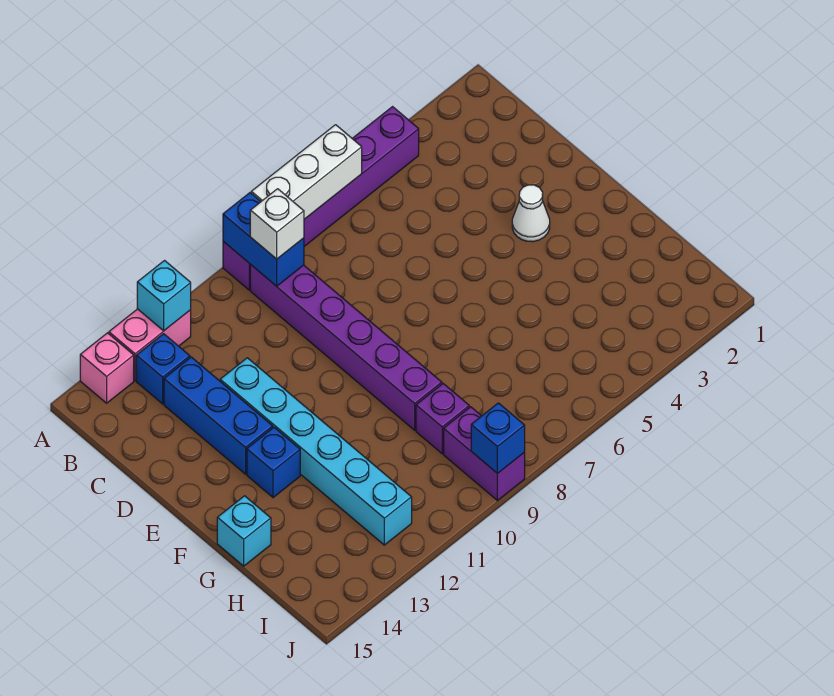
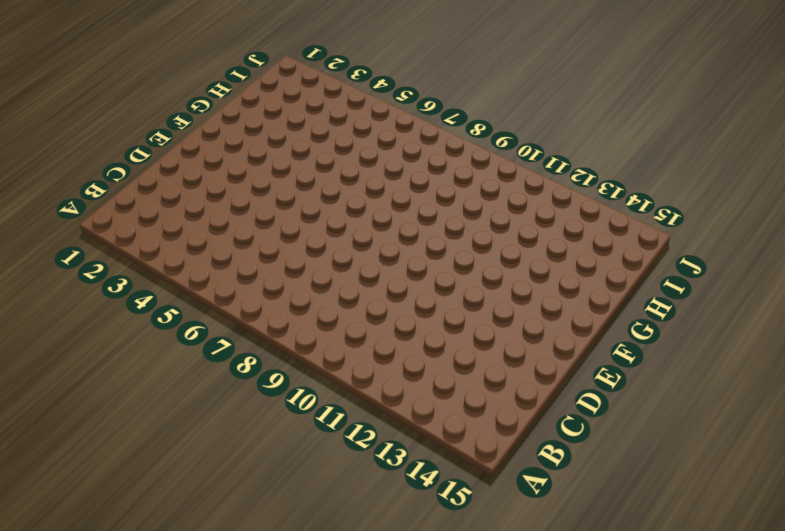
none -> purple 1x6 brick [223,107,419,290]
none -> pink 1x2 brick [109,309,191,381]
none -> pink 1x1 brick [80,333,134,403]

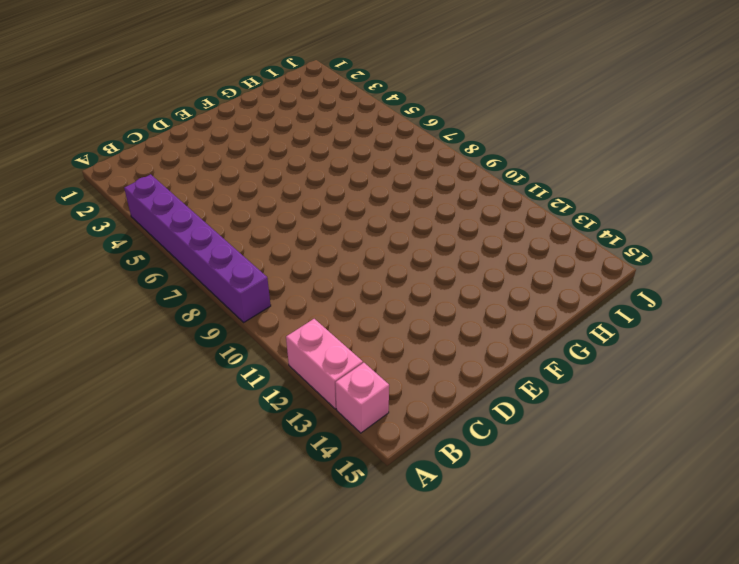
none -> purple 1x6 brick [250,265,442,430]
none -> blue 1x1 brick [136,334,190,404]
none -> blue 1x3 brick [164,357,273,474]

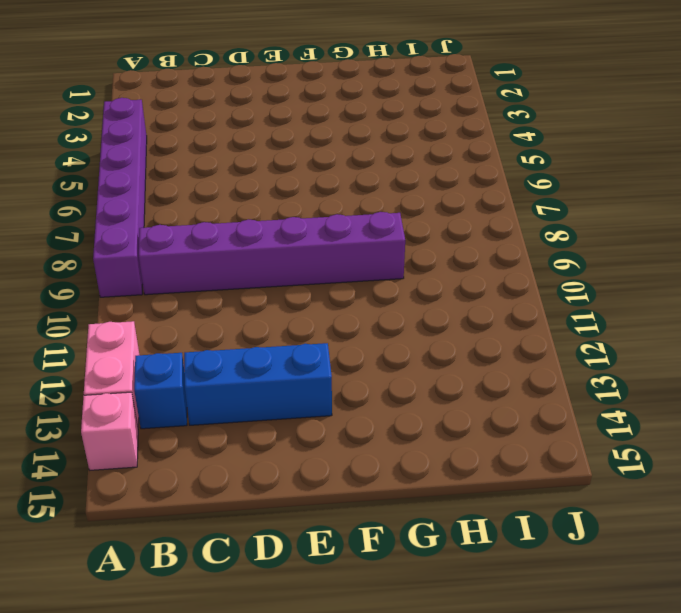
none -> cyan 1x6 brick [220,358,412,545]
none -> white 1x1 cone [512,185,550,242]
none -> blue 1x1 brick [247,427,300,498]

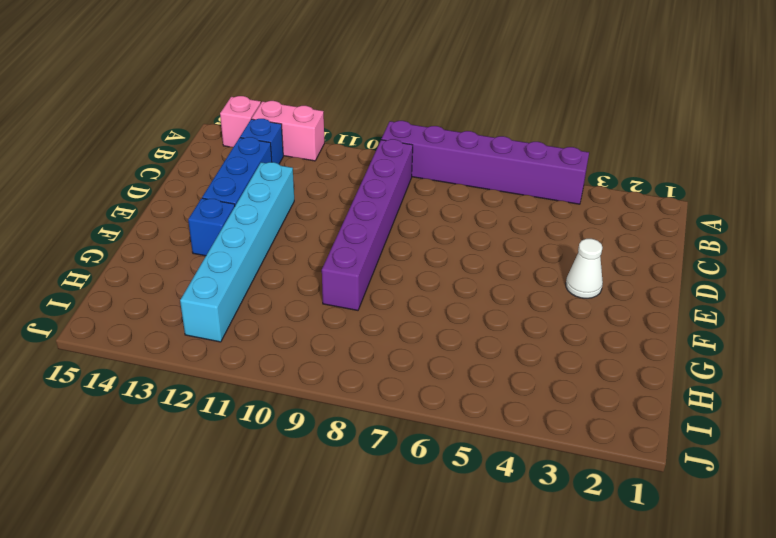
none -> cyan 1x1 brick [217,496,271,566]
none -> purple 1x1 brick [416,384,469,454]
none -> purple 1x2 brick [444,407,525,501]

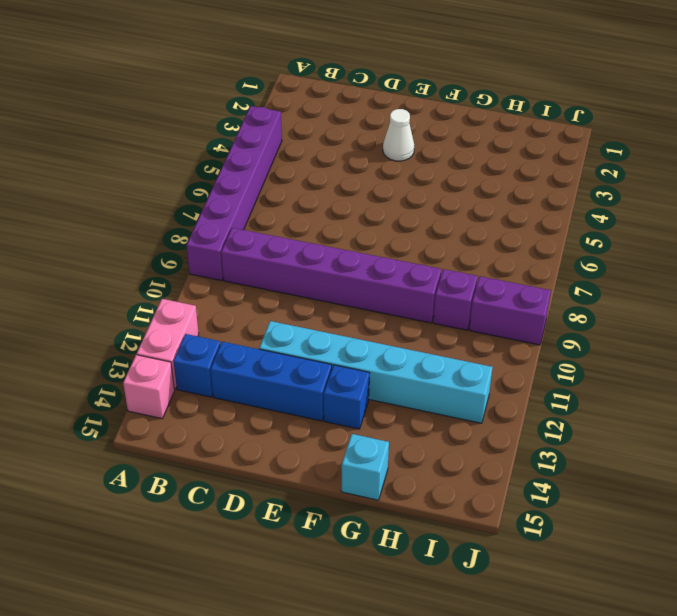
none -> white 1x3 brick [251,125,362,219]
none -> blue 1x2 brick [223,193,304,286]
none -> cyan 1x1 brick [137,261,191,331]

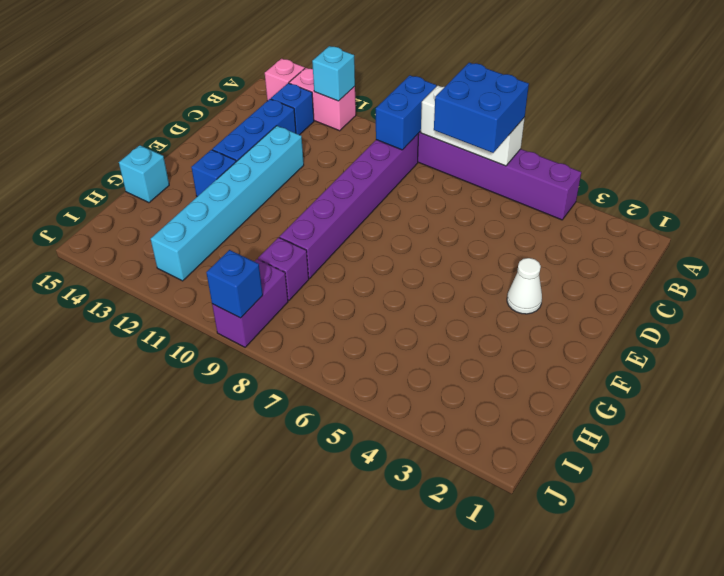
blue 2x2 brick [434,63,529,153] -> none
none -> white 1x1 brick [250,189,304,259]

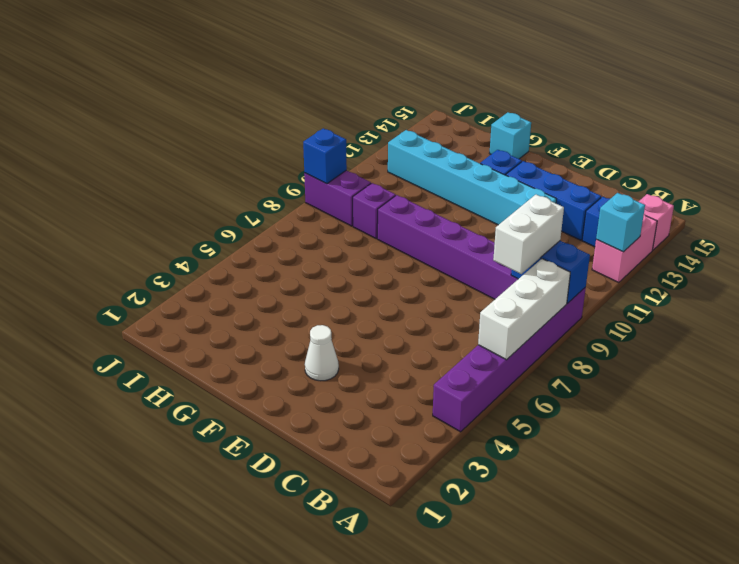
white 1x2 brick [493,195,564,274] -> white 1x1 brick [250,189,304,259]

